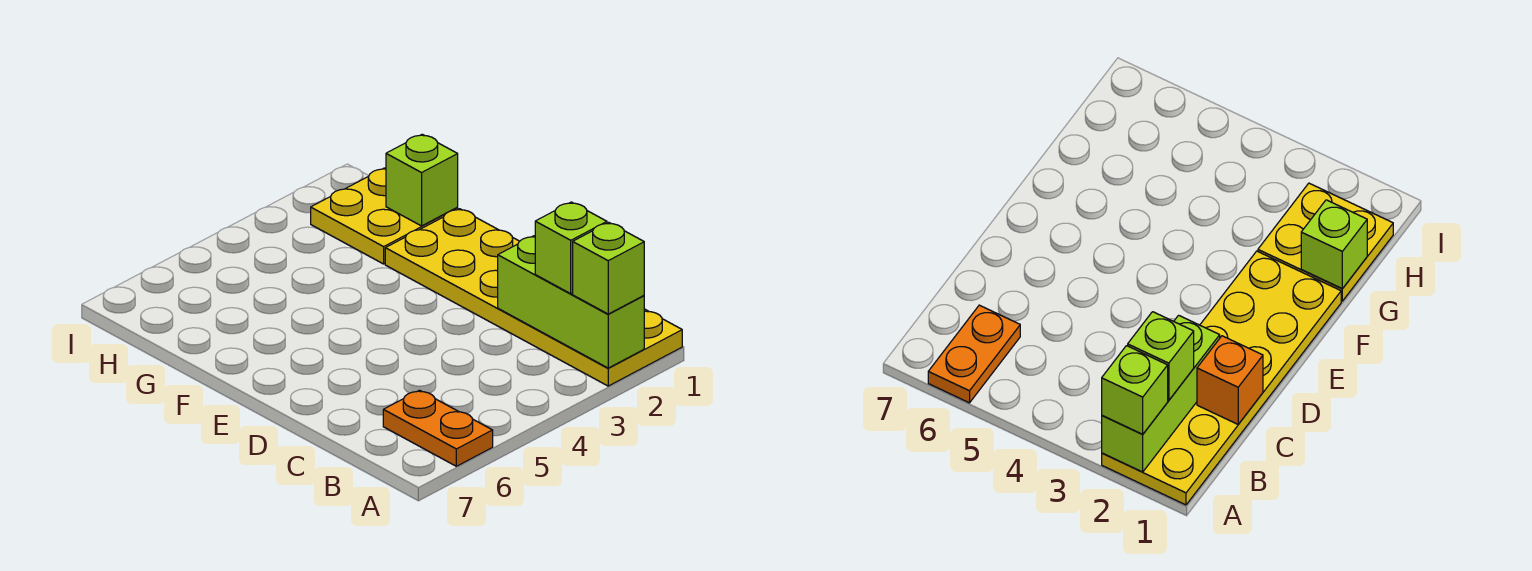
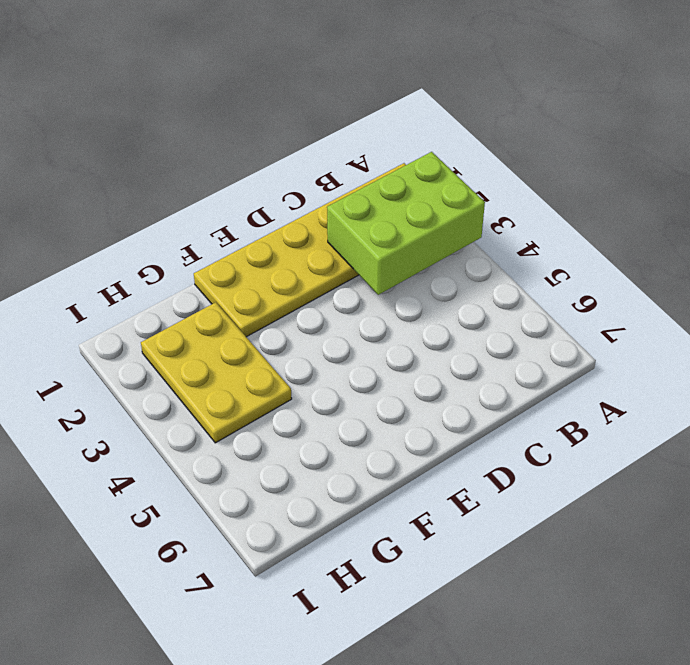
lime 2x3 brick [327,152,485,295] -> lime 1x3 brick [498,236,644,368]
yellow 2x3 plate [141,302,292,443] -> yellow 2x2 plate [311,168,458,264]
none -> orange 1x2 plate [383,390,493,466]
none -> orange 1x1 brick [1197,336,1263,424]

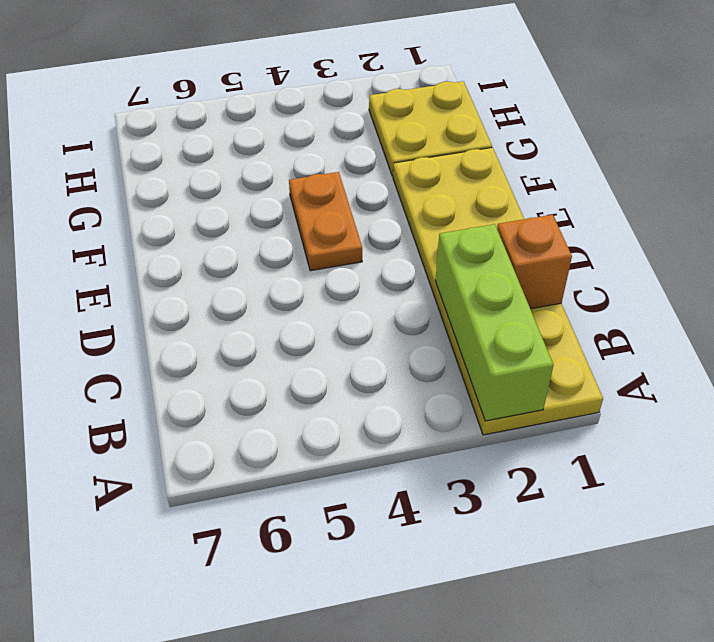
orange 1x2 plate [289,172,362,271] -> orange 1x2 plate moved to [383,390,493,466]
none -> lime 1x1 brick [386,134,458,226]
none -> lime 1x1 brick [573,222,644,314]

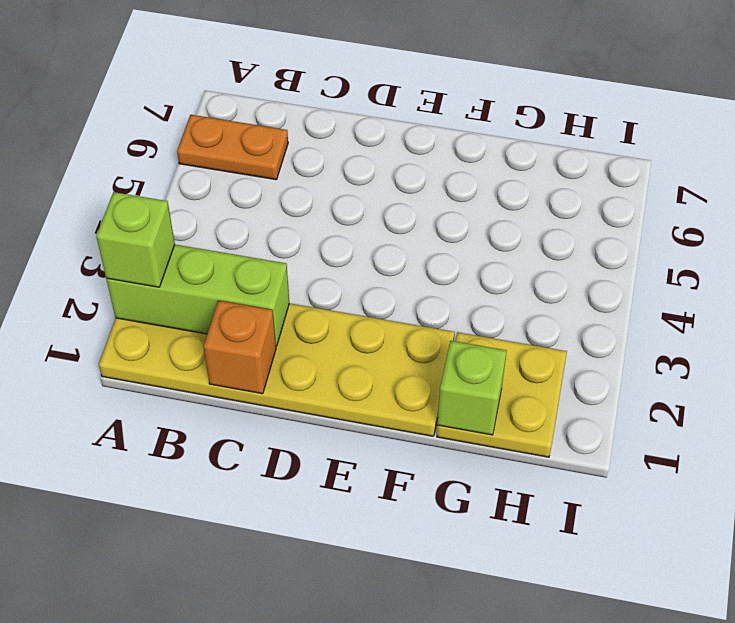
none -> lime 1x1 brick [535,202,607,294]

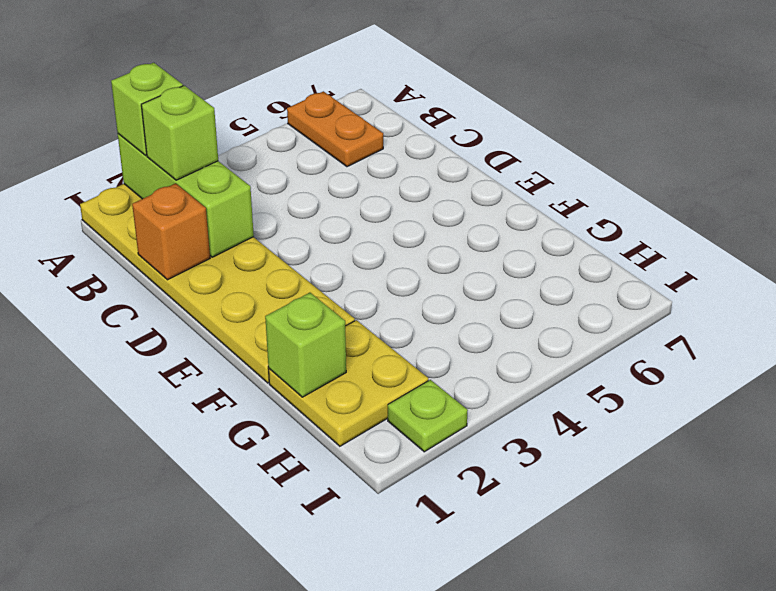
lime 1x1 plate [388,380,468,452] -> none

